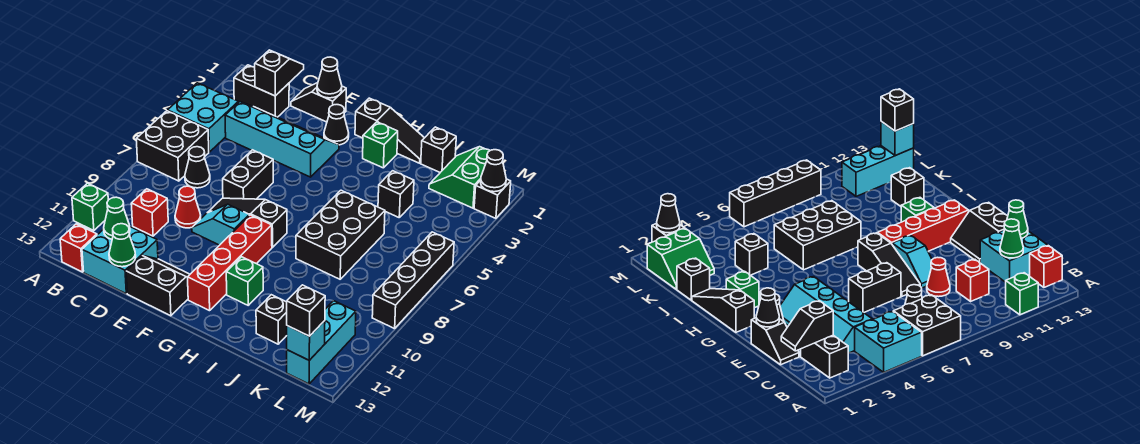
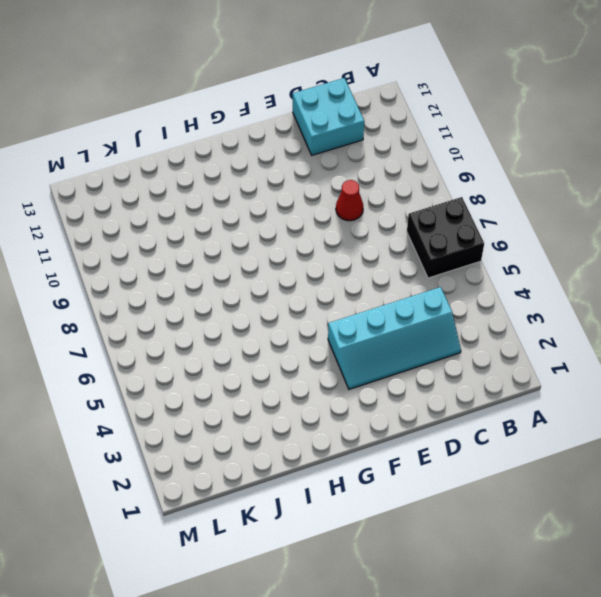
none -> cyan 2x2 brick [168,83,238,152]
none -> green 1x1 brick [72,183,108,231]
none -> black 1x2 brick [234,65,289,117]
none -> red 1x1 brick [60,224,97,272]

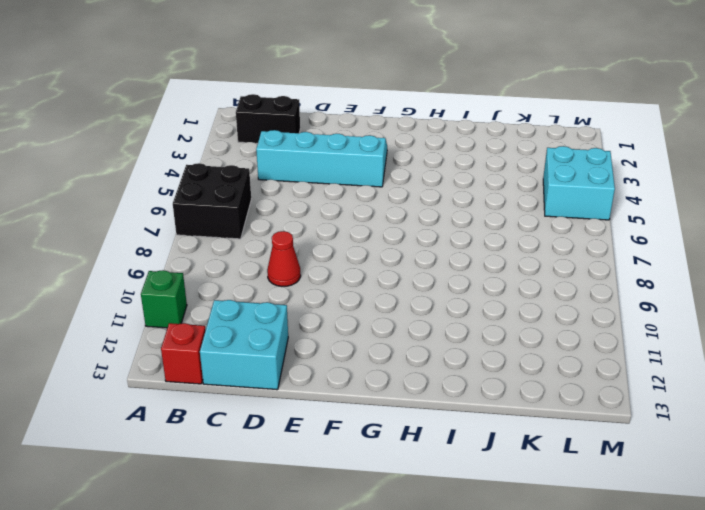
cyan 2x2 brick [543,146,615,220] -> cyan 2x2 brick moved to [168,83,238,152]
none -> black 1x1 cone [185,147,210,188]
none -> red 1x1 brick [131,189,168,236]
none -> black 1x2 slope [291,83,346,122]
none -> black 1x2 brick [223,150,273,199]

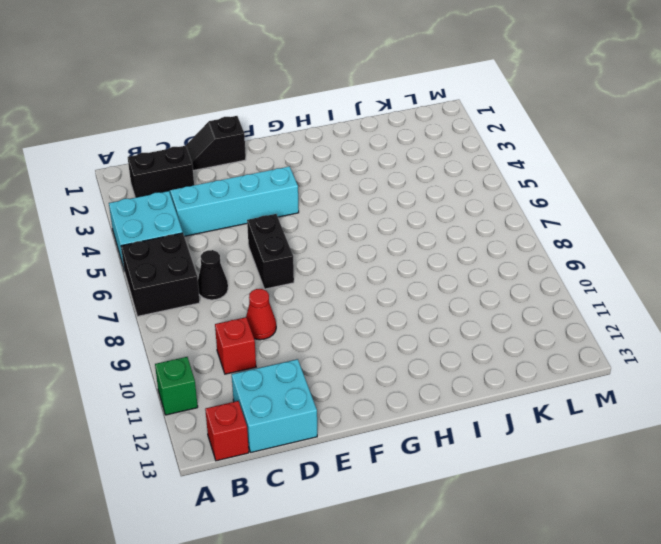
none -> black 1x3 slope [209,198,287,247]
none -> cyan 1x2 slope [192,204,249,245]
none -> black 2x2 slope [126,256,190,316]
none -> black 1x1 cone [324,105,349,145]

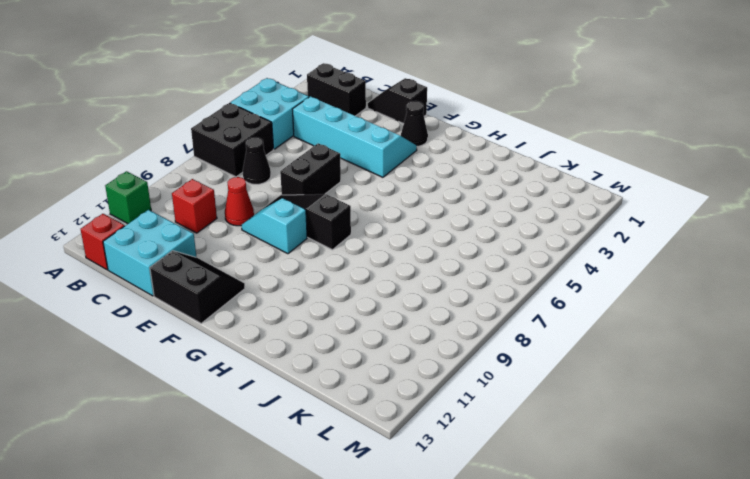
none -> black 1x3 slope [355,98,424,163]
none -> red 1x4 brick [188,215,272,311]
none -> green 1x1 brick [363,122,398,168]
none -> green 1x1 brick [226,257,263,305]

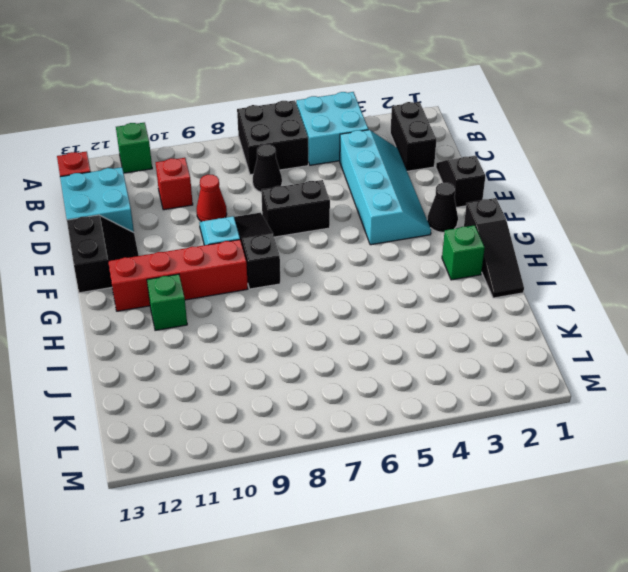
none -> black 2x3 brick [296,190,385,279]
none -> black 1x1 brick [421,127,456,172]
none -> black 1x1 brick [378,171,414,217]
none -> black 1x1 brick [256,295,287,344]

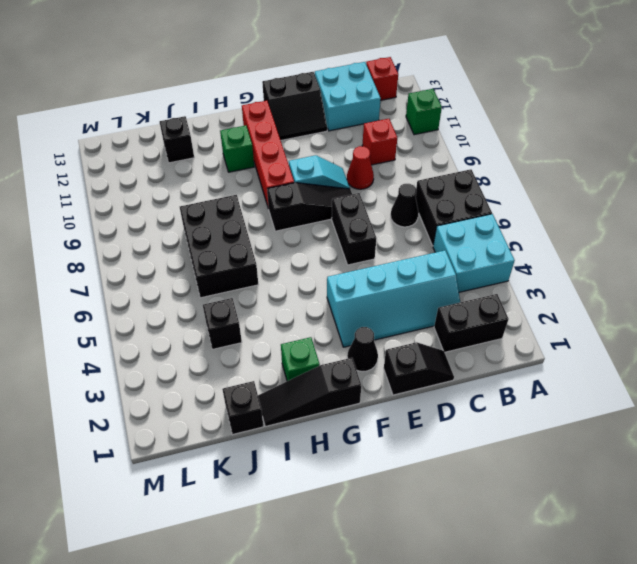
none -> green 2x2 slope [429,147,490,208]
none -> cyan 1x3 brick [287,301,356,384]
none -> black 1x1 brick [474,179,511,218]
none -> black 1x4 brick [372,232,454,329]

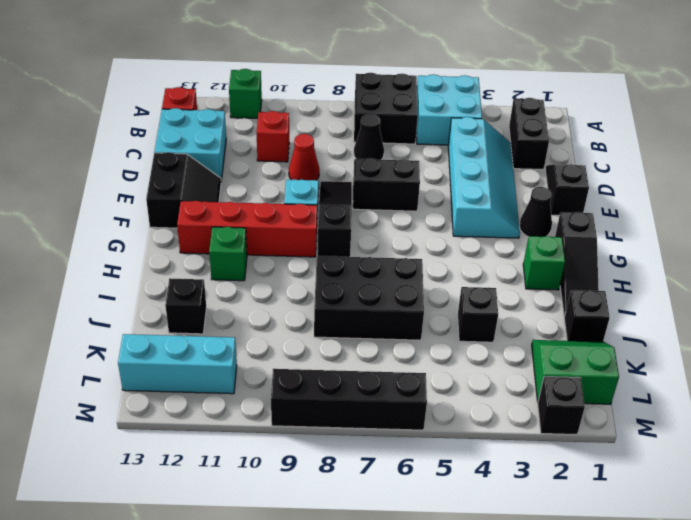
none -> black 1x2 slope [255,50,304,96]
none -> green 1x1 cone [104,197,130,239]
none -> green 1x1 cone [109,224,136,267]
none -> black 1x1 cone [317,57,342,98]

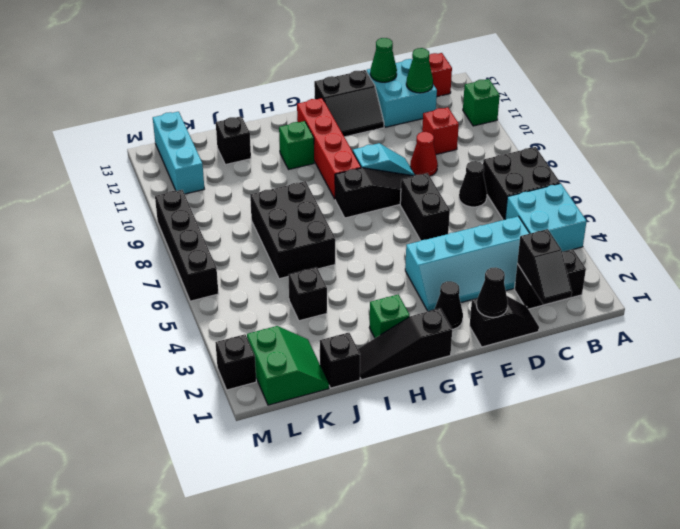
none -> cyan 1x1 brick [287,321,325,360]
none -> black 1x1 cone [481,150,506,192]
none -> black 1x1 brick [287,285,325,336]

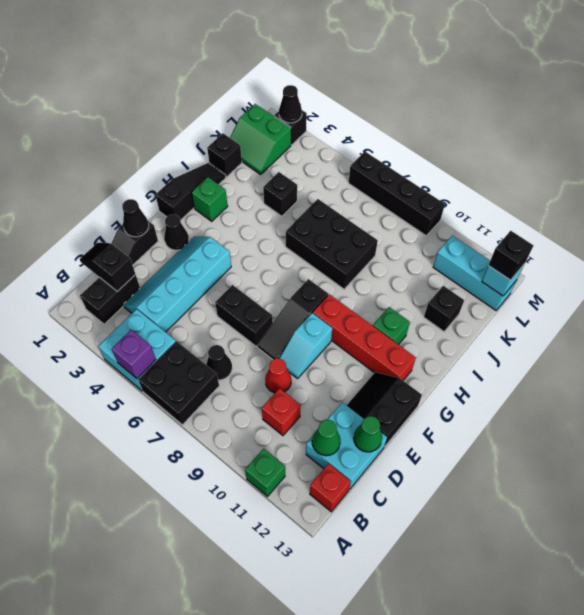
purple 1x1 brick [112,330,156,378] -> none

